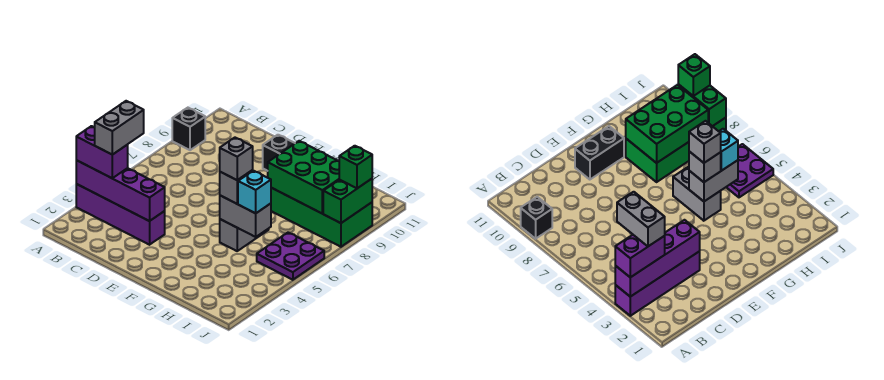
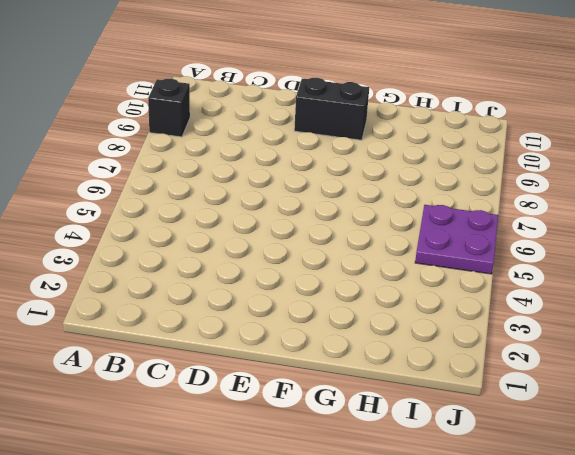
none -> purple 1x4 brick [76,184,165,245]
none -> grey 1x2 brick [220,219,269,251]
none -> green 2x4 brick [271,188,372,247]

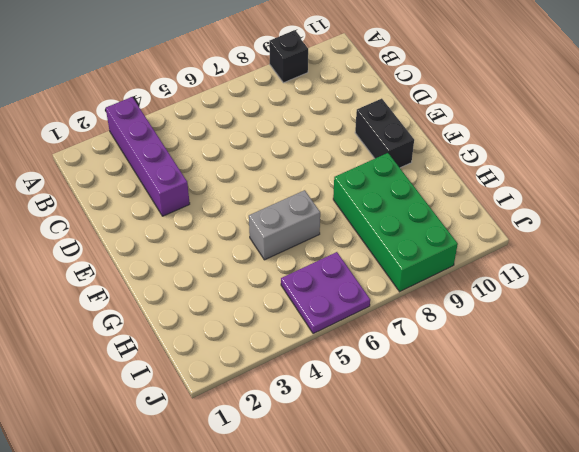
none -> purple 1x4 brick [76,160,165,221]
none -> grey 1x2 brick [220,196,271,237]
none -> green 2x3 brick [268,141,339,214]

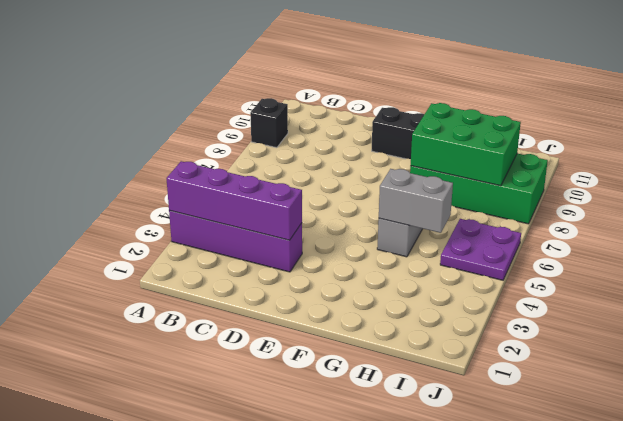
none -> green 1x2 brick [323,179,372,223]
none -> purple 1x2 brick [76,126,128,178]
none -> grey 1x1 brick [220,170,253,204]

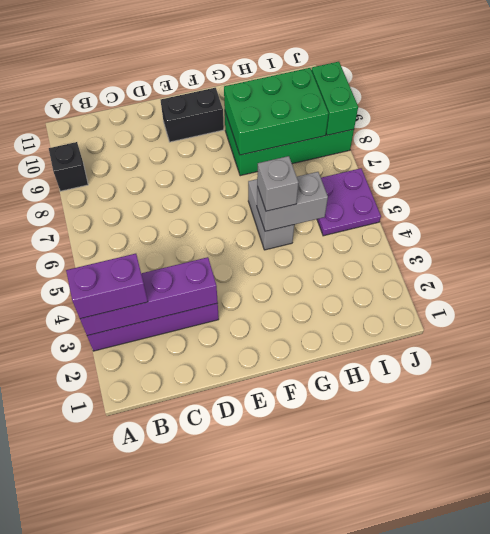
none -> cyan 1x1 brick [238,171,271,213]
none -> green 1x1 brick [339,146,372,188]
none -> grey 1x2 brick [95,101,144,155]

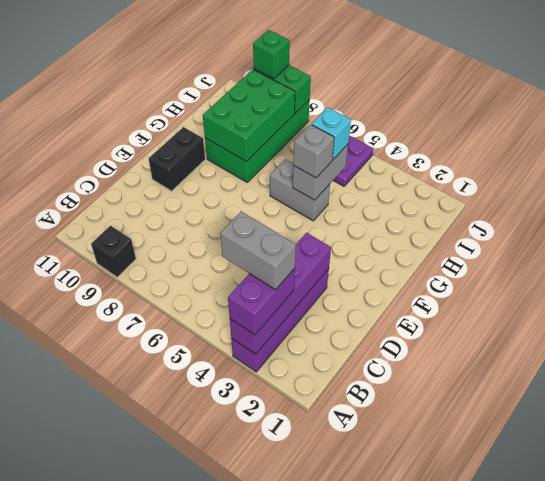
none -> grey 1x1 brick [220,138,253,180]

